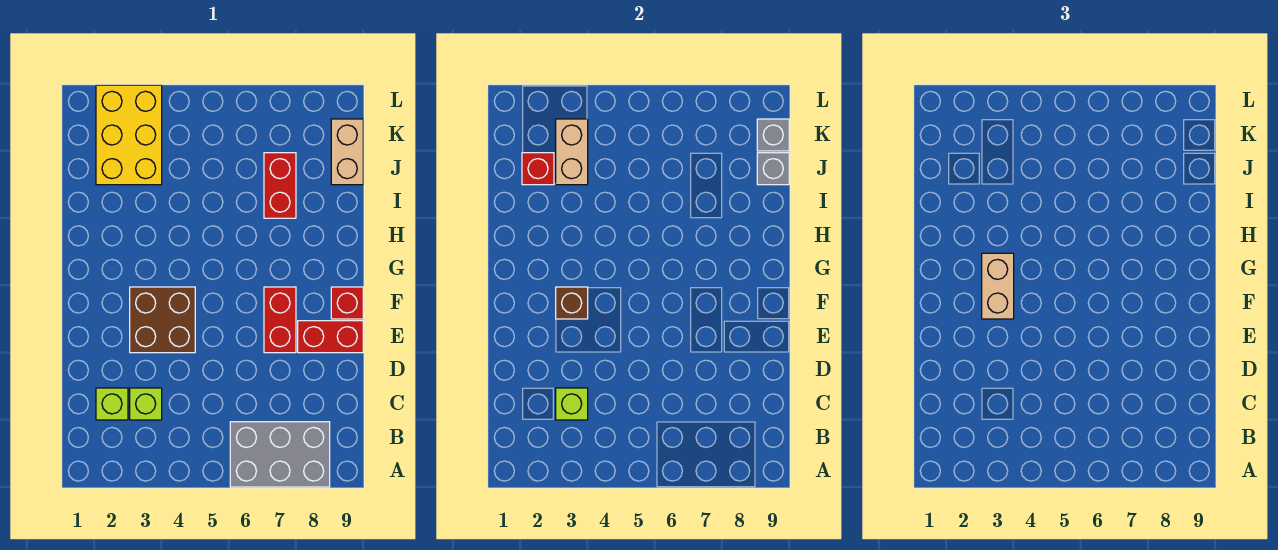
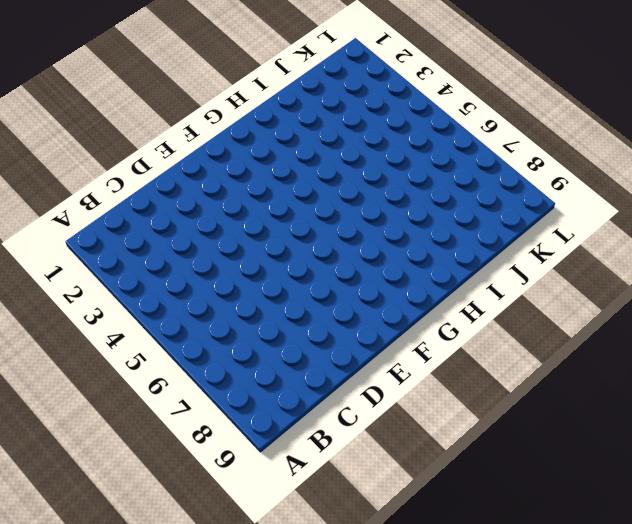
none -> grey 2x3 brick [230,422,330,487]
none -> lime 1x1 brick [96,388,128,420]
none -> lime 1x1 brick [130,388,162,420]

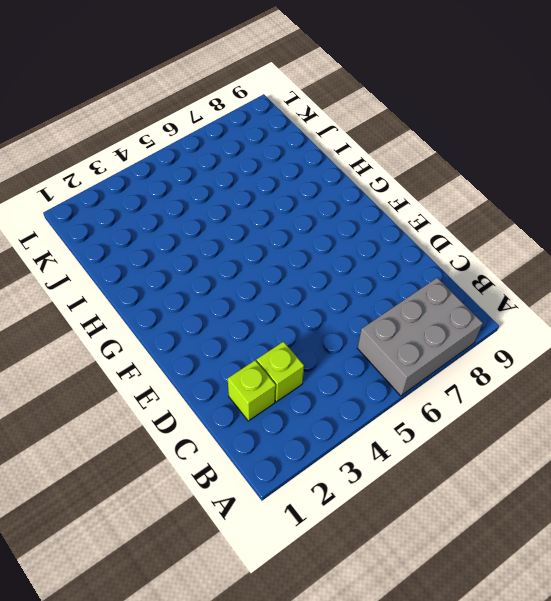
none -> brown 2x2 brick [130,287,195,353]
none -> red 1x2 brick [264,287,296,353]
none -> red 1x2 brick [298,321,363,353]

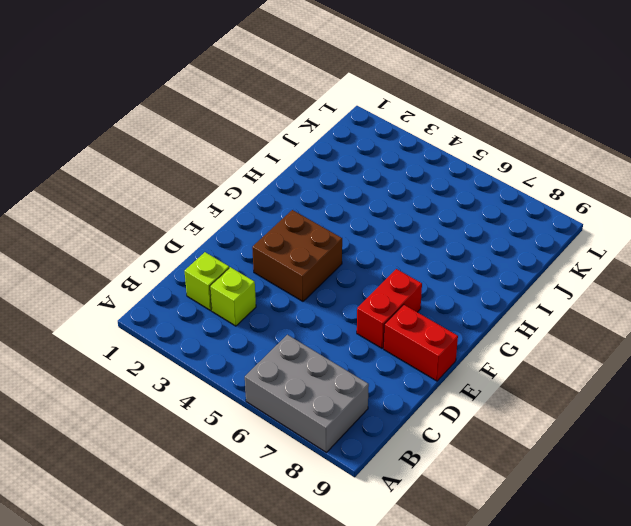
none -> red 1x1 brick [331,287,363,319]
none -> red 1x2 brick [264,153,296,218]
none -> yellow 2x3 brick [96,85,162,185]

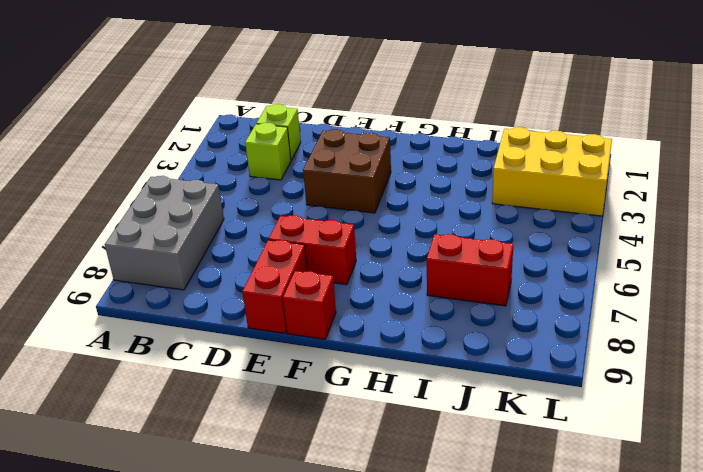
none -> tan 1x2 brick [331,119,363,185]
none -> lime 1x1 brick [556,388,588,420]
none -> brown 1x1 brick [556,287,588,319]

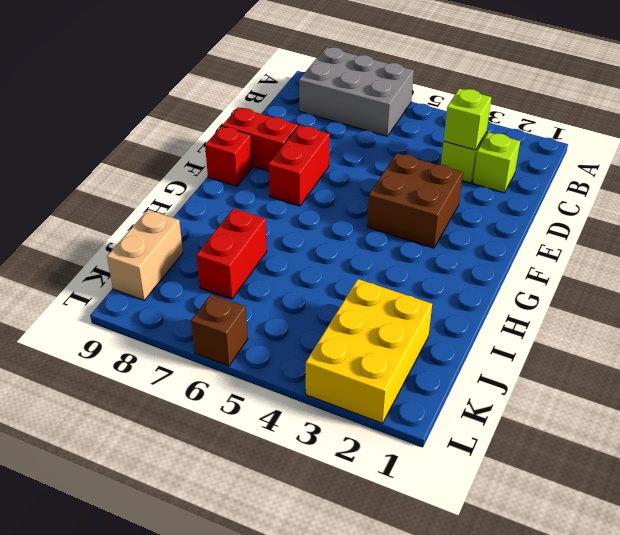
brown 1x1 brick [191,294,248,366] -> brown 1x1 brick moved to [556,287,588,319]
none -> red 1x1 brick [522,153,554,185]
none -> tan 1x2 brick [556,119,588,185]
none -> grey 1x1 brick [757,153,789,185]

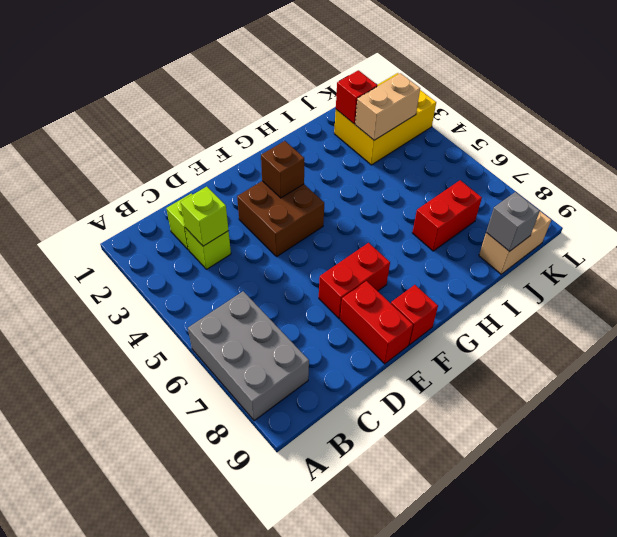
none -> grey 1x1 brick [757,119,789,151]
none -> tan 1x2 brick [982,253,1014,319]

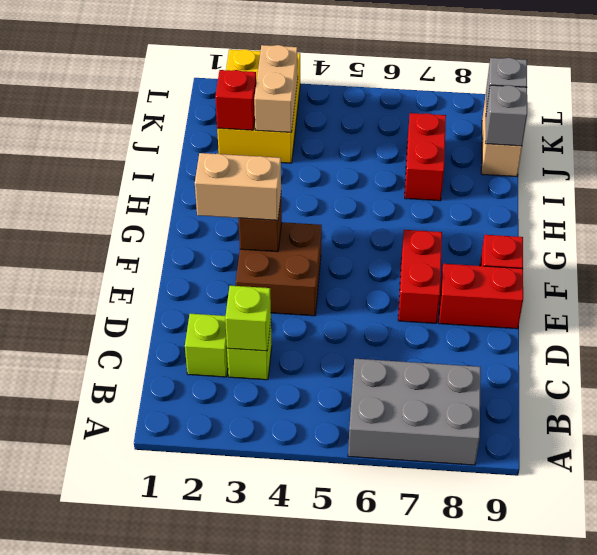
tan 1x2 brick [195,153,281,220] -> tan 1x2 brick turned to [982,253,1014,319]

